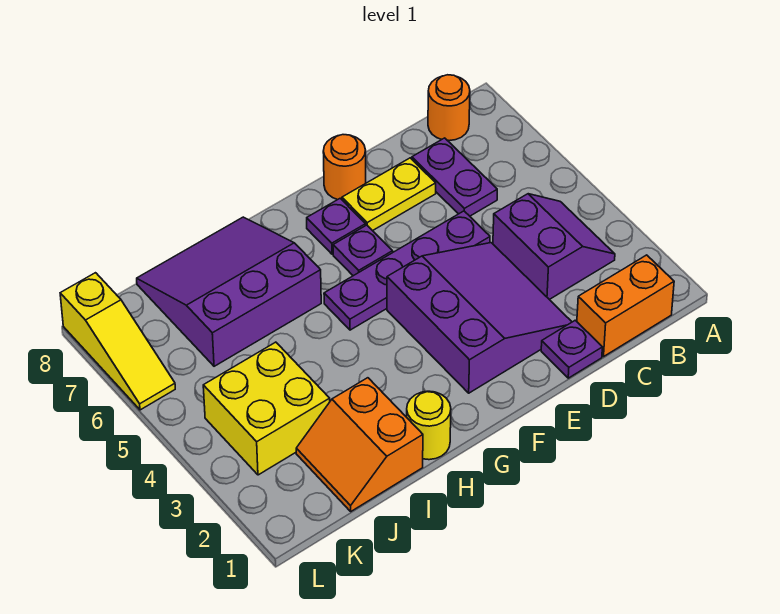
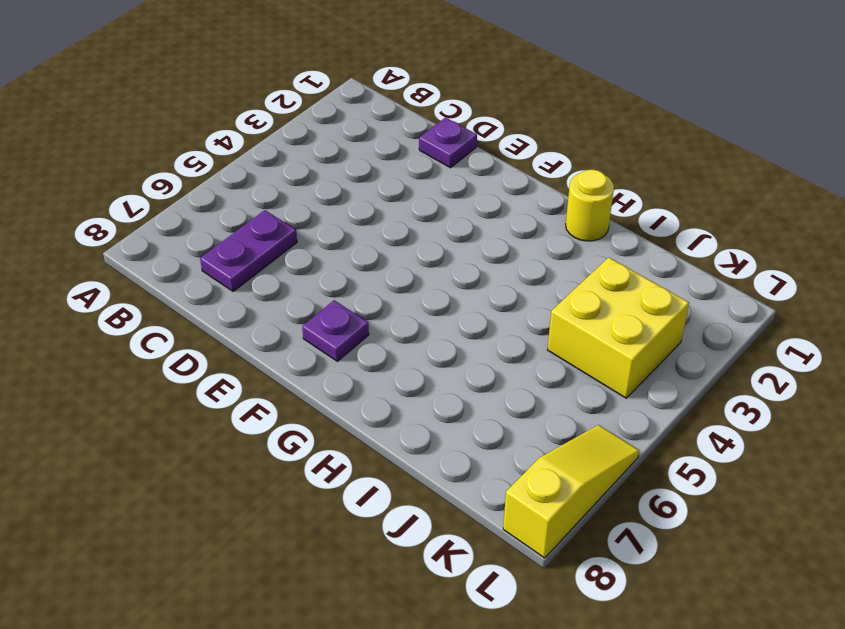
none -> orange 1x2 brick [577,255,674,356]
none -> purple 2x2 slope [493,194,615,300]
none -> orange 1x1 round brick [428,75,470,141]

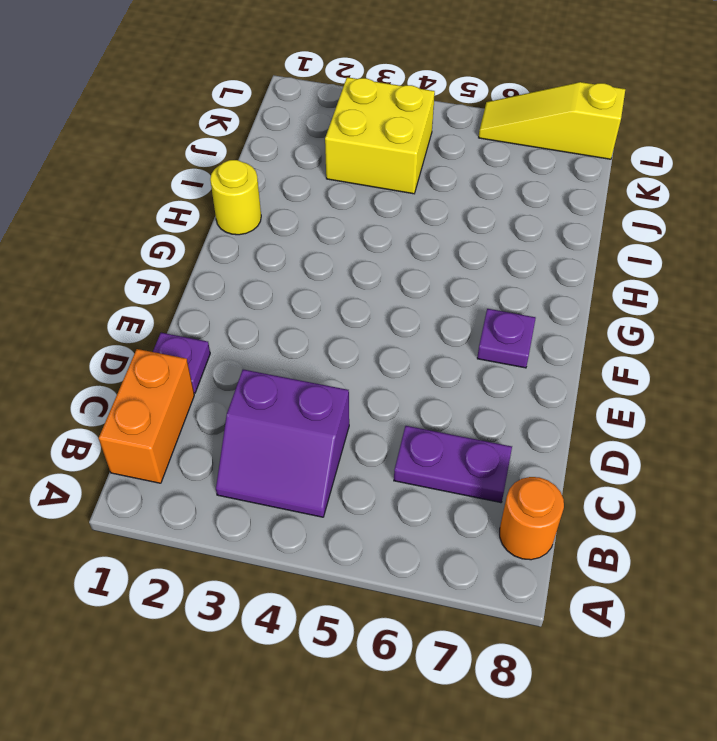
none -> purple 3x3 slope [387,243,572,393]
none -> purple 1x4 plate [324,211,490,330]
none -> yellow 1x2 plate [342,158,436,231]

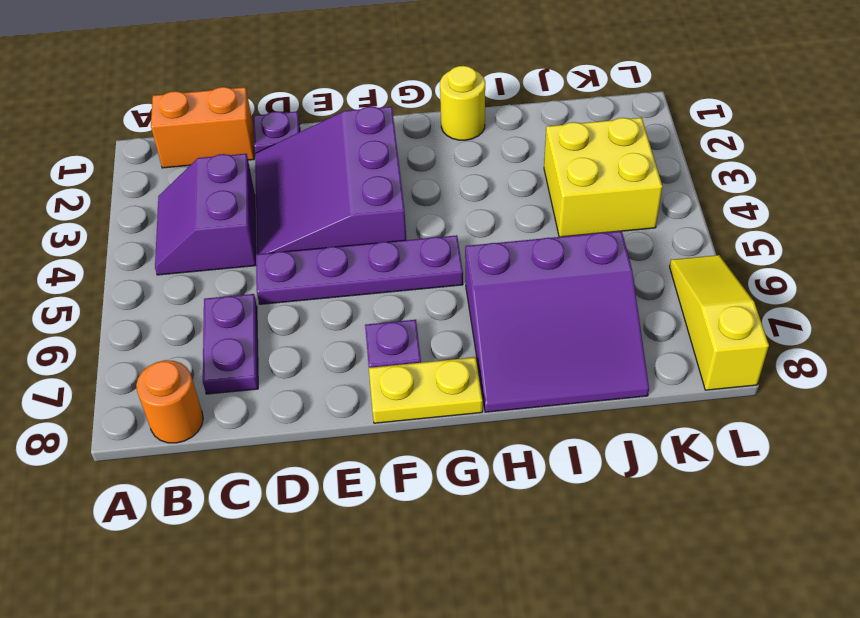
yellow 1x2 plate [369,357,483,423] -> yellow 1x2 plate moved to [342,158,436,231]
none -> orange 1x1 round brick [323,135,366,200]
none -> purple 1x1 plate [333,225,393,276]
none -> orange 2x2 slope [296,378,423,511]

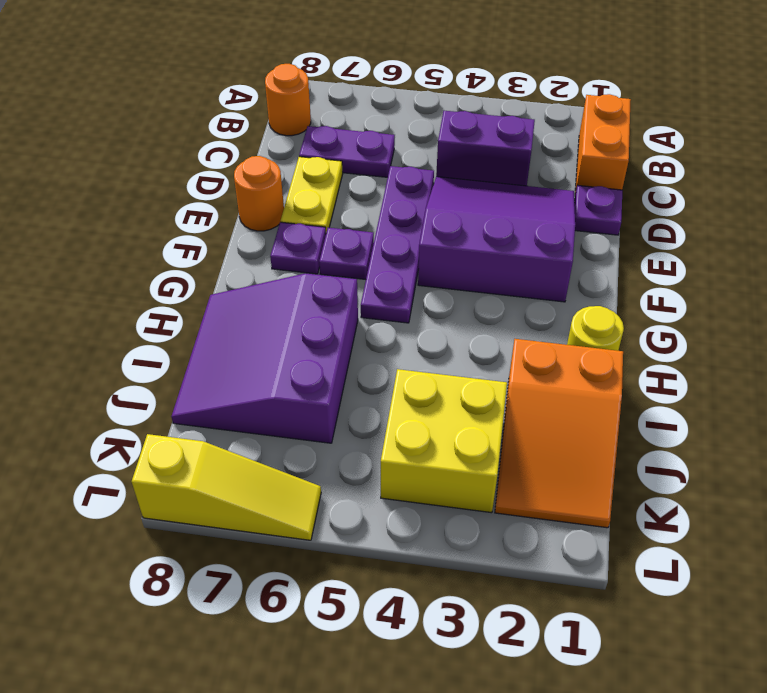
orange 2x3 slope [495,339,623,528] -> orange 2x2 slope [296,378,423,511]

